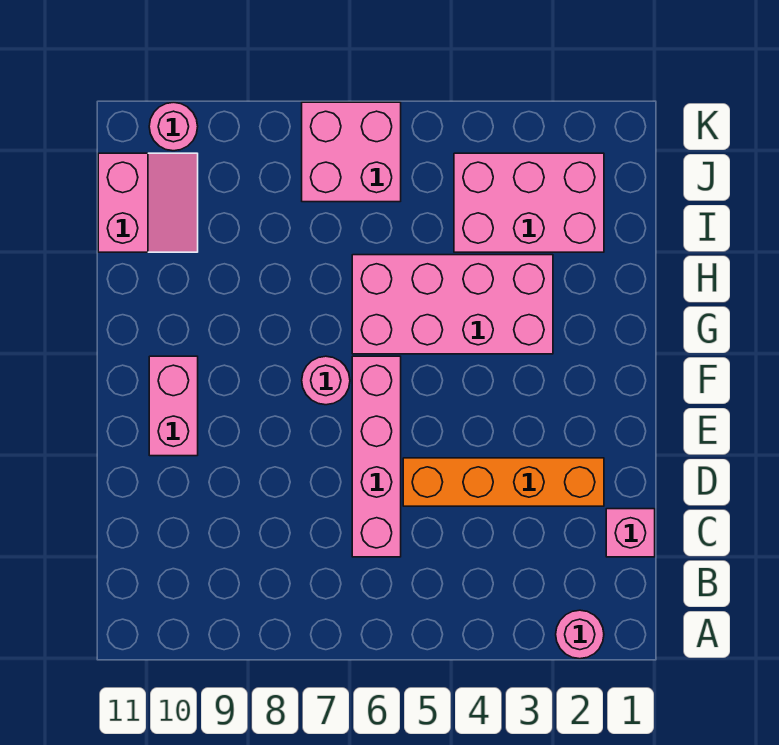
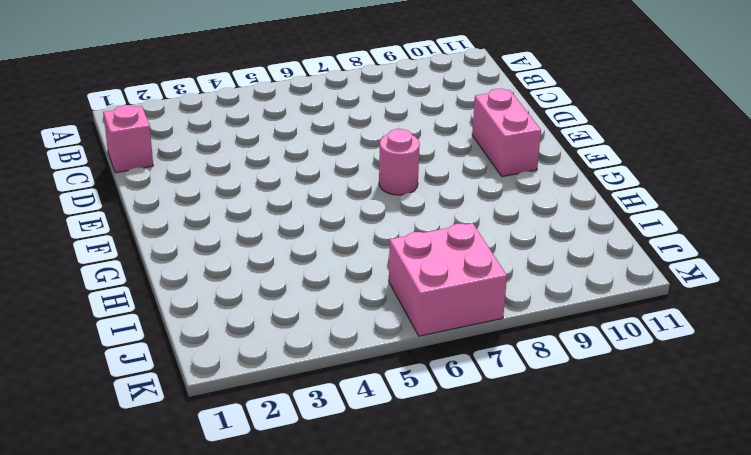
none -> pink 1x1 round brick [556,610,604,659]
none -> pink 1x4 brick [352,356,401,557]

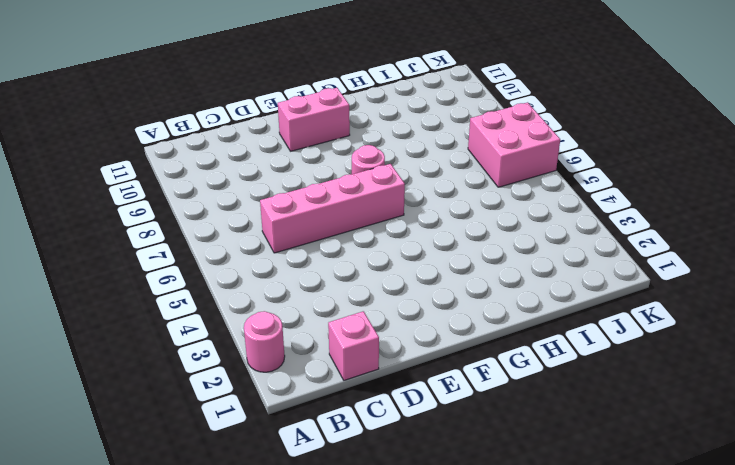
none -> orange 1x4 brick [403,458,604,506]
none -> pink 2x4 brick [352,255,553,354]

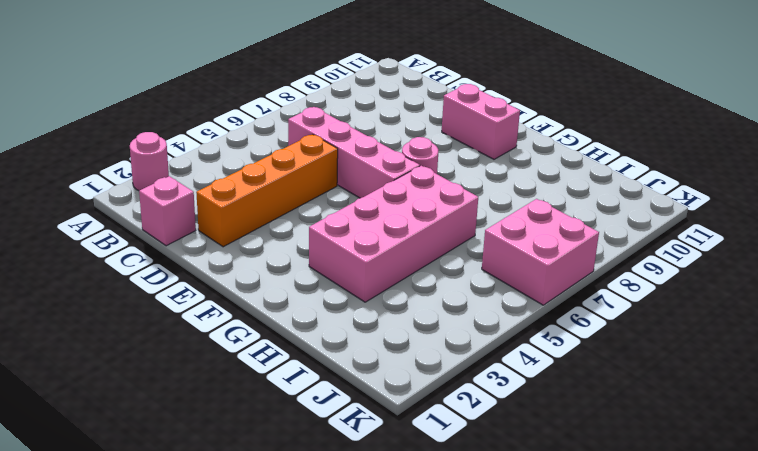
none -> pink 2x3 brick [454,153,604,252]
none -> pink 2x2 slope [98,153,198,252]

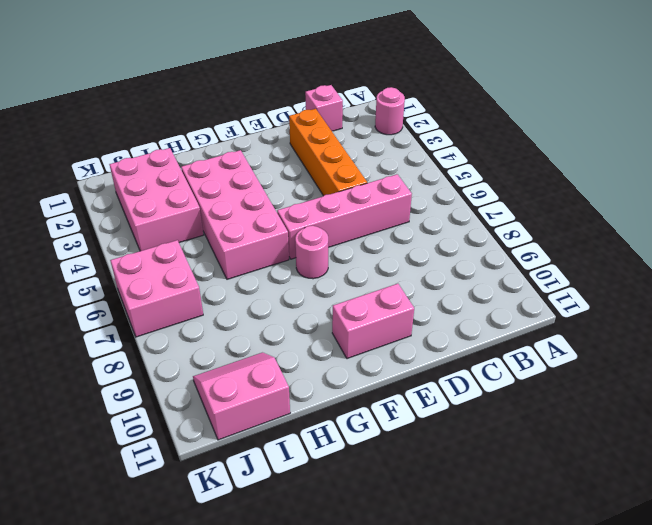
none -> pink 1x1 round brick [149,102,198,151]

